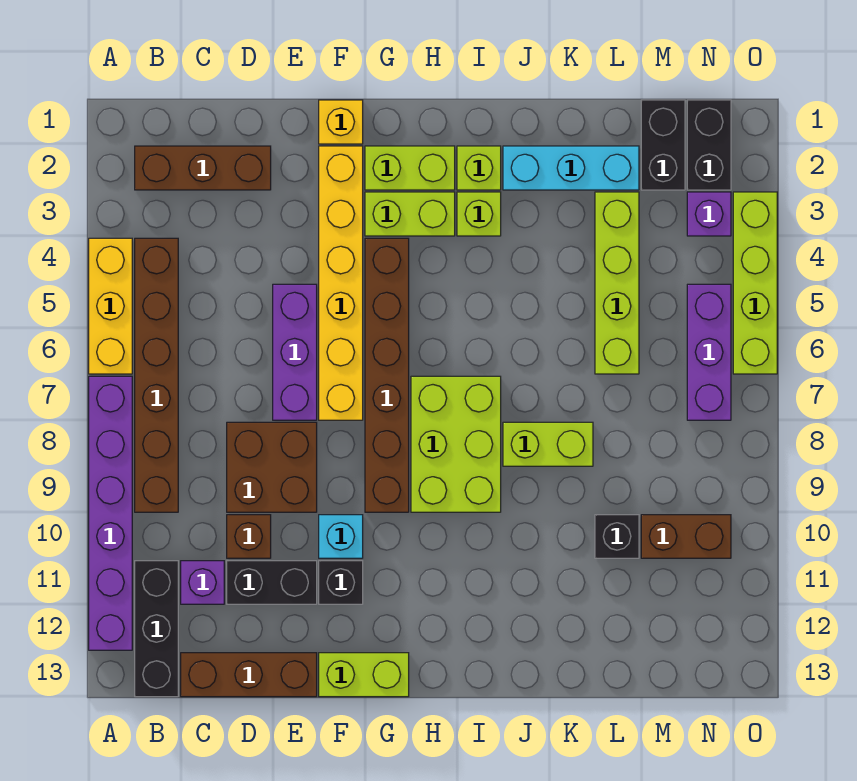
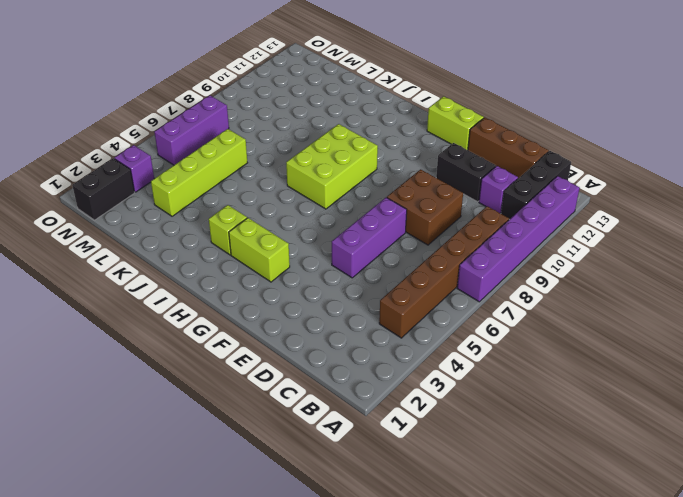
none -> yellow 1x3 brick [89,238,132,374]
none -> brown 1x3 brick [135,146,271,190]
none -> brown 1x1 brick [227,515,271,558]
none -> yellow 1x1 brick [319,100,363,144]

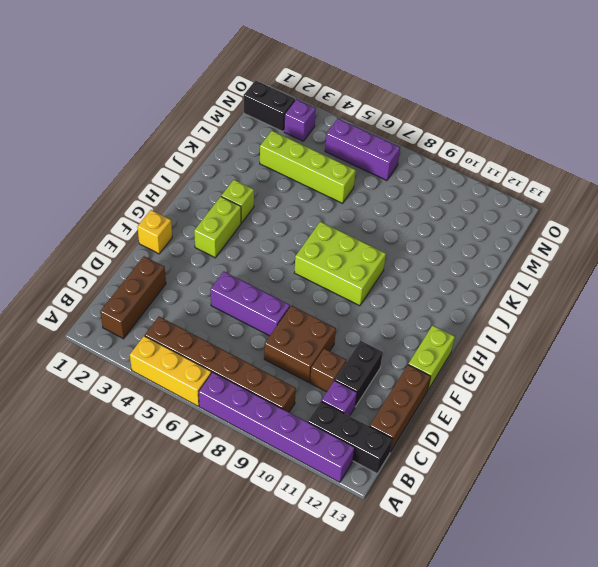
none -> yellow 1x6 brick [319,146,363,420]
none -> cyan 1x1 brick [319,515,363,558]
none -> black 1x1 brick [319,561,363,604]
none -> lime 1x2 brick [365,146,455,190]

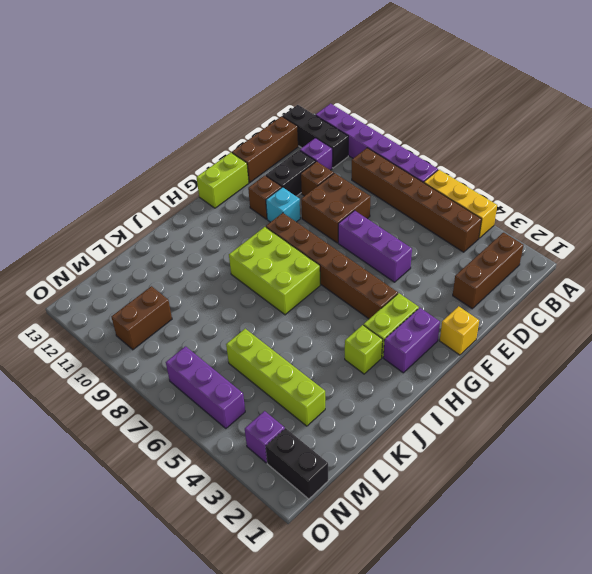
brown 1x1 brick [248,176,282,219] -> black 1x1 brick [319,561,363,604]
purple 1x2 brick [383,308,440,373] -> lime 1x2 brick [365,146,455,190]
none -> yellow 1x6 brick [319,146,363,420]
none -> lime 1x1 brick [457,146,501,190]
none -> cyan 1x3 brick [503,146,639,190]
none -> lime 1x2 brick [503,422,593,466]

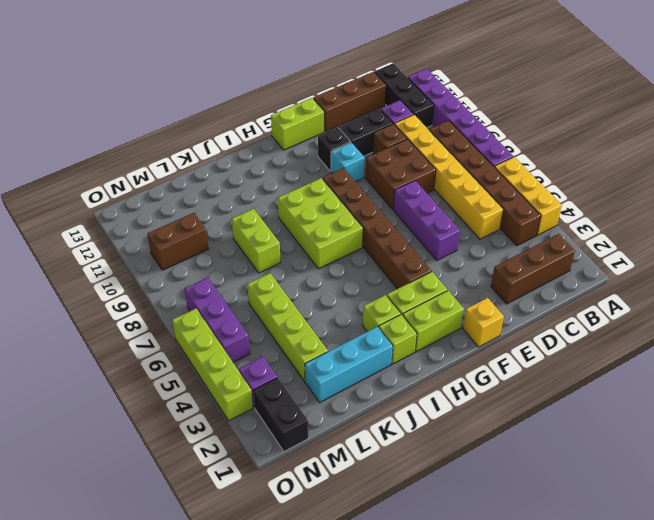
yellow 1x6 brick [395,115,503,239] -> yellow 1x6 brick moved to [319,146,363,420]
lime 1x2 brick [232,209,281,273] -> lime 1x2 brick turned to [503,422,593,466]
none -> black 1x1 brick [595,515,639,558]
none -> black 1x2 brick [641,100,685,190]

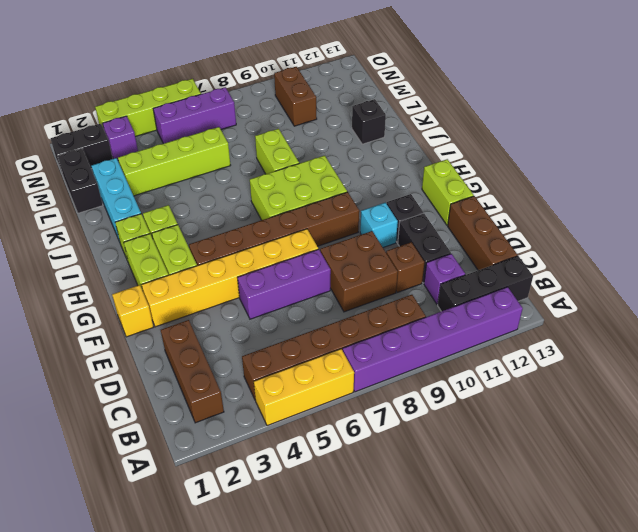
black 1x1 brick [352,99,386,144] -> black 1x1 brick moved to [595,515,639,558]
black 1x2 brick [57,148,103,213] -> black 1x2 brick turned to [641,100,685,190]

